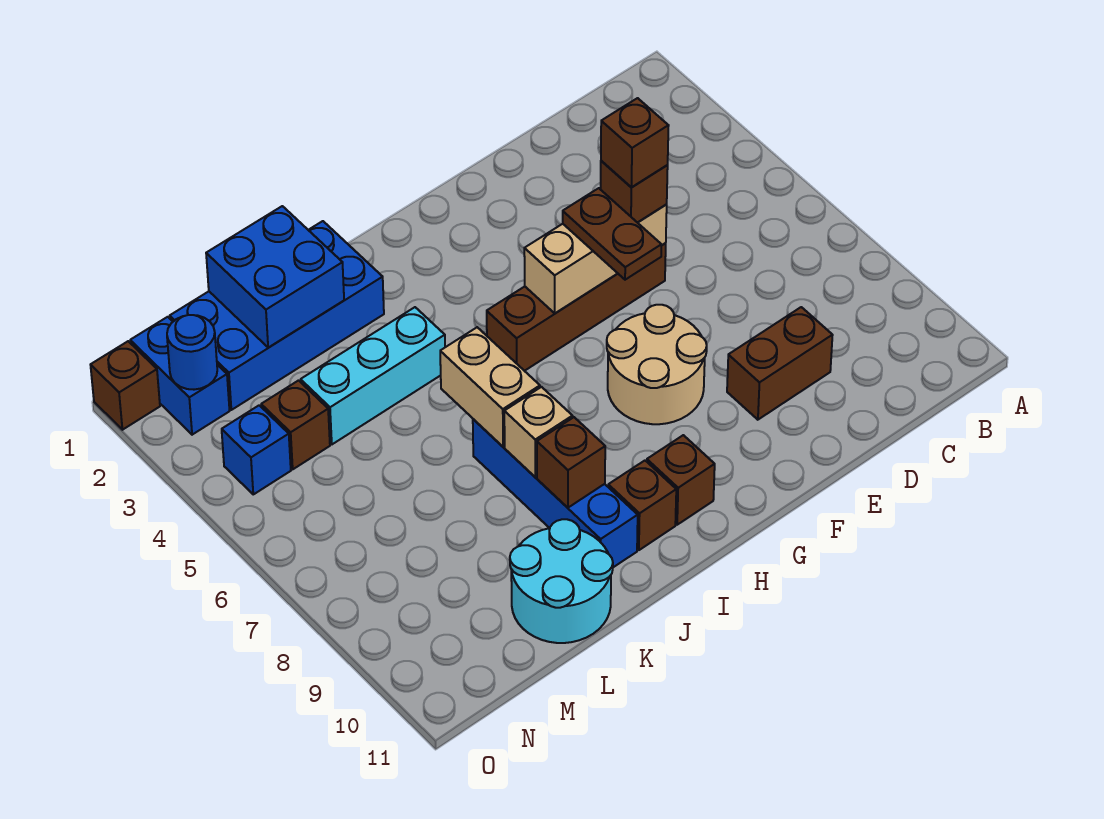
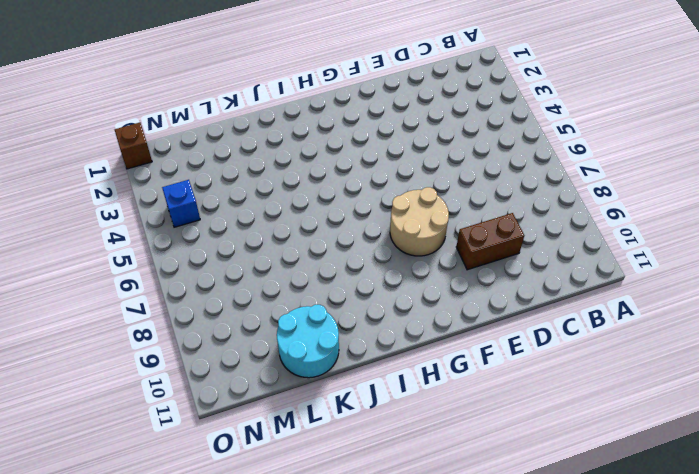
none -> brown 1x4 brick [487,243,666,371]
none -> brown 1x1 brick [647,435,715,525]
none -> brown 1x1 brick [608,461,676,550]

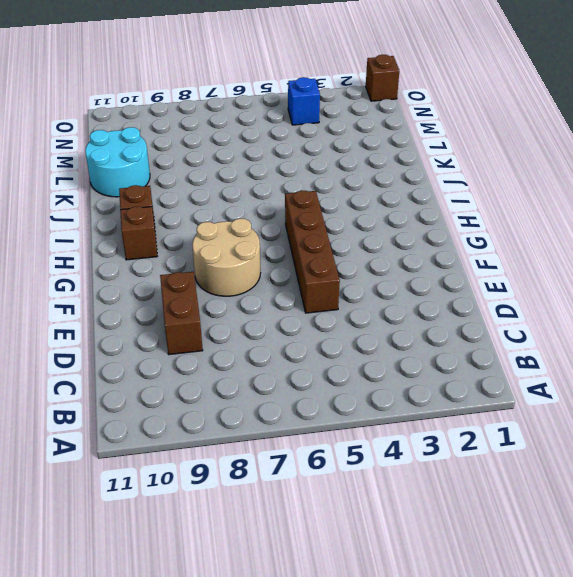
none -> blue 2x4 brick [170,221,384,410]
none -> cyan 1x3 brick [301,307,445,444]
none -> blue 1x4 brick [473,419,638,567]

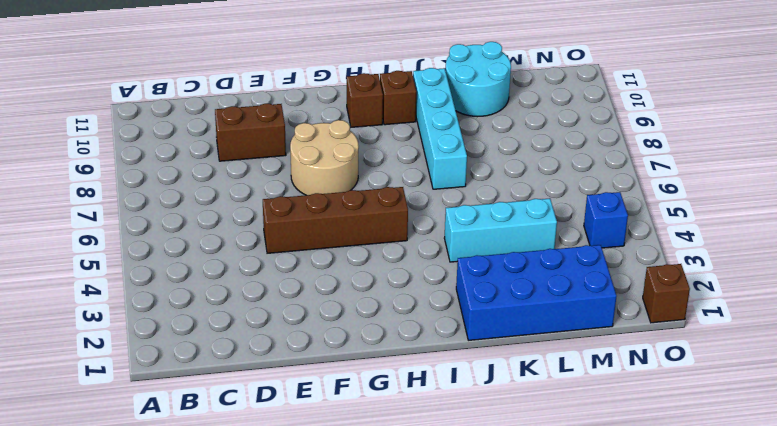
cyan 1x4 brick [413,68,467,189] -> blue 1x4 brick [473,419,638,567]
none -> brown 1x1 brick [261,381,330,469]
none -> blue 1x2 brick [130,317,229,435]
none -> tan 1x3 brick [524,205,667,313]

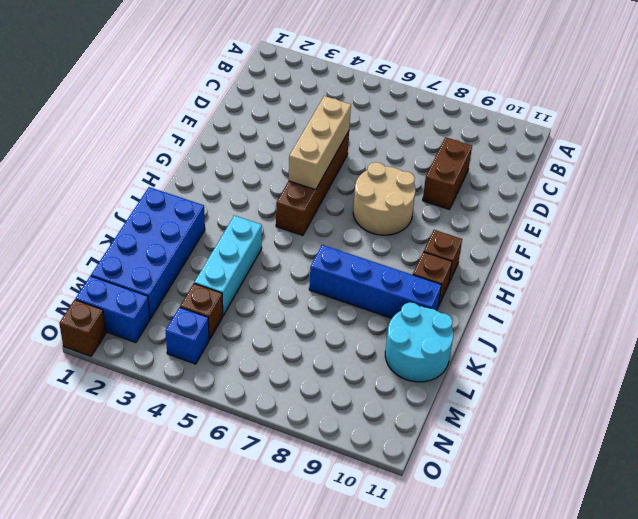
none -> tan 1x2 brick [440,327,540,447]
none -> tan 1x1 brick [504,387,573,477]
none -> brown 1x1 brick [537,417,605,508]

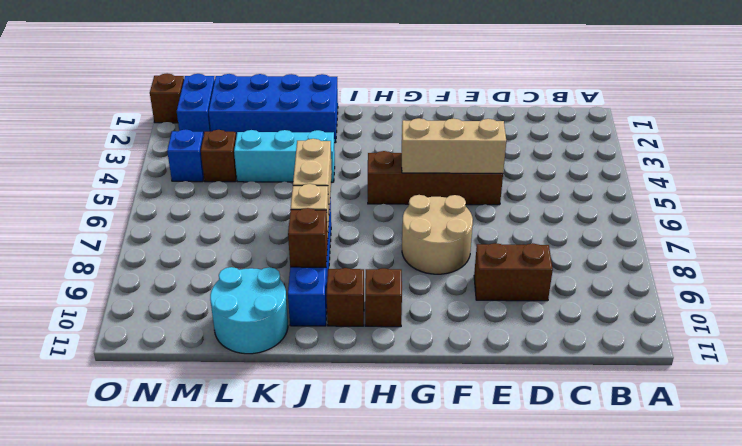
none -> blue 2x2 brick [206,206,344,348]
none -> blue 1x1 round brick [167,315,217,390]
none -> brown 1x1 brick [601,161,668,223]

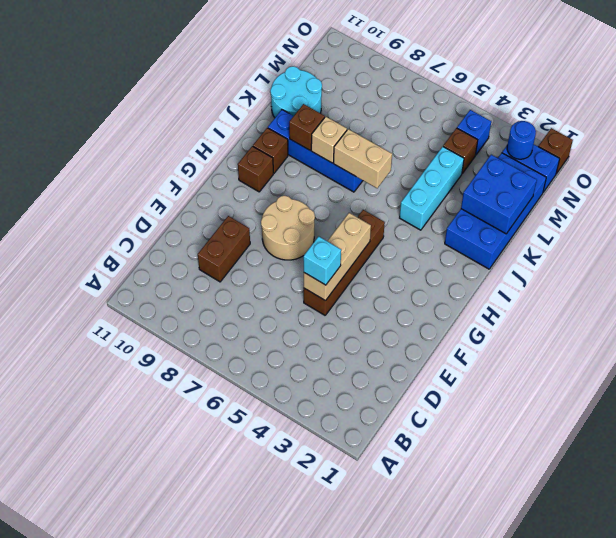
cyan 1x1 brick [303,236,341,285] -> brown 1x1 brick [601,161,668,223]
none -> brown 1x2 plate [563,188,661,280]
none -> brown 1x1 brick [601,98,669,188]

